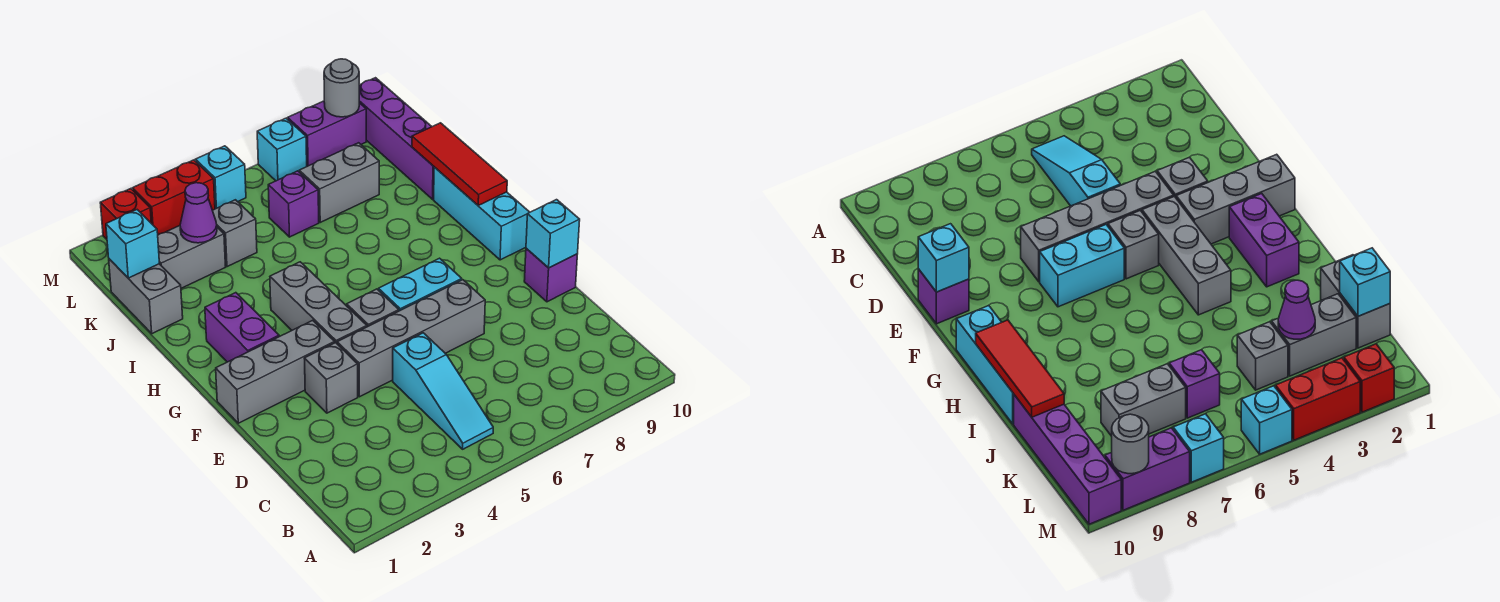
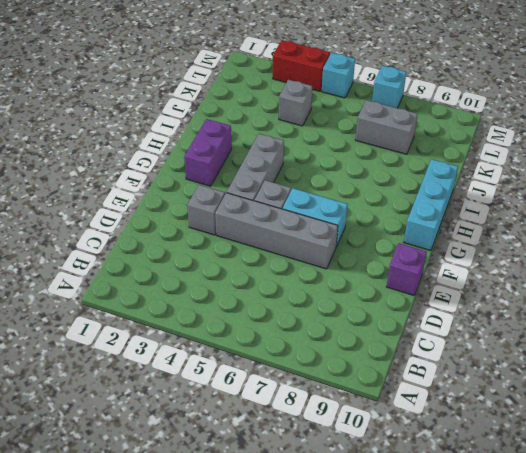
none -> cyan 1x3 slope [393,333,493,449]
none -> grey 1x3 brick [216,320,335,423]
none -> grey 1x2 brick [109,259,183,334]

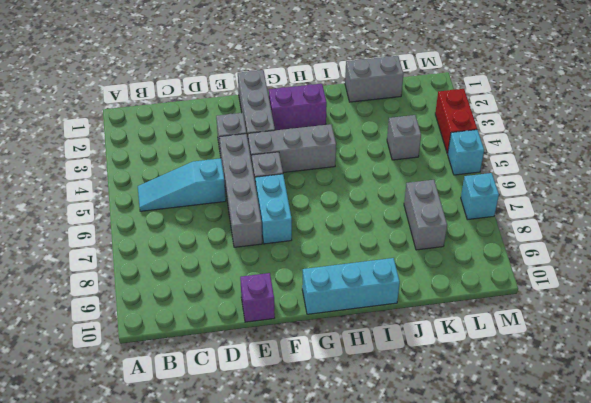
none -> purple 1x4 brick [359,78,434,199]
none -> grey 1x2 brick [158,226,226,288]
none -> purple 1x1 brick [268,171,319,237]

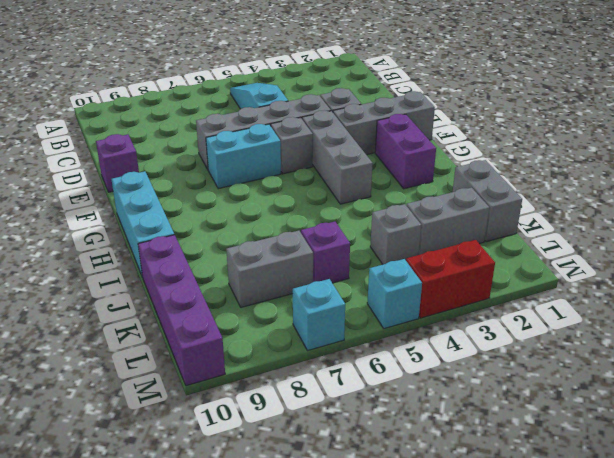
none -> red 1x1 brick [100,189,151,239]
none -> purple 1x2 brick [288,101,366,166]
none -> cyan 1x1 brick [526,200,580,268]

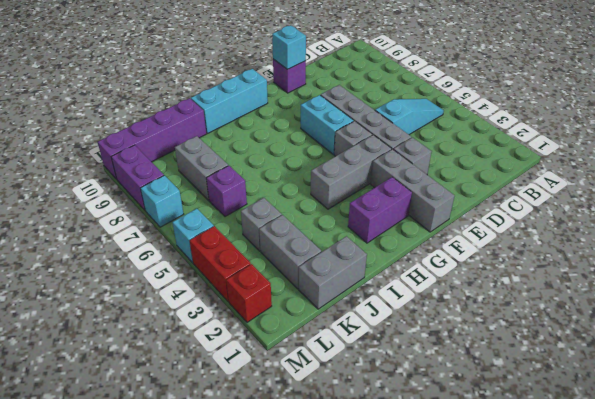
none -> red 1x3 tile [412,123,507,205]
none -> cyan 1x1 brick [106,210,159,278]
none -> purple 1x1 cone [180,183,217,243]

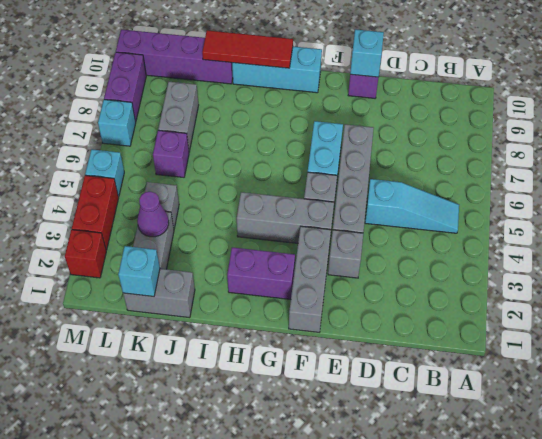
none -> grey 1x1 round brick [324,59,359,117]

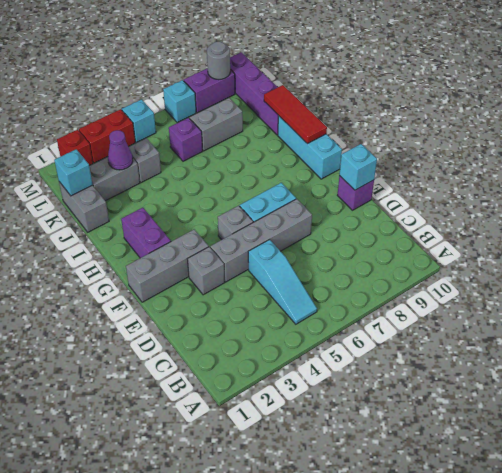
none -> grey 1x3 brick [270,262,367,343]

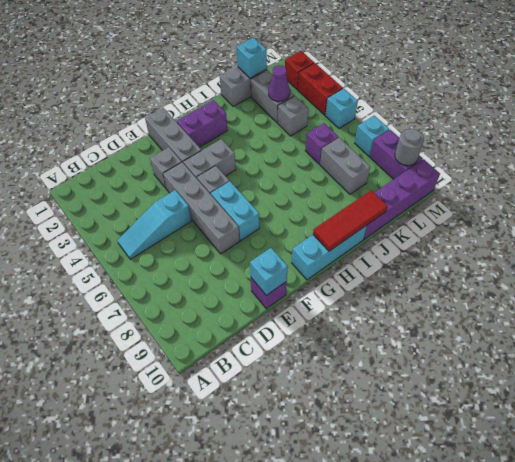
grey 1x2 brick [183,139,236,178] -> grey 1x3 brick [270,262,367,343]

